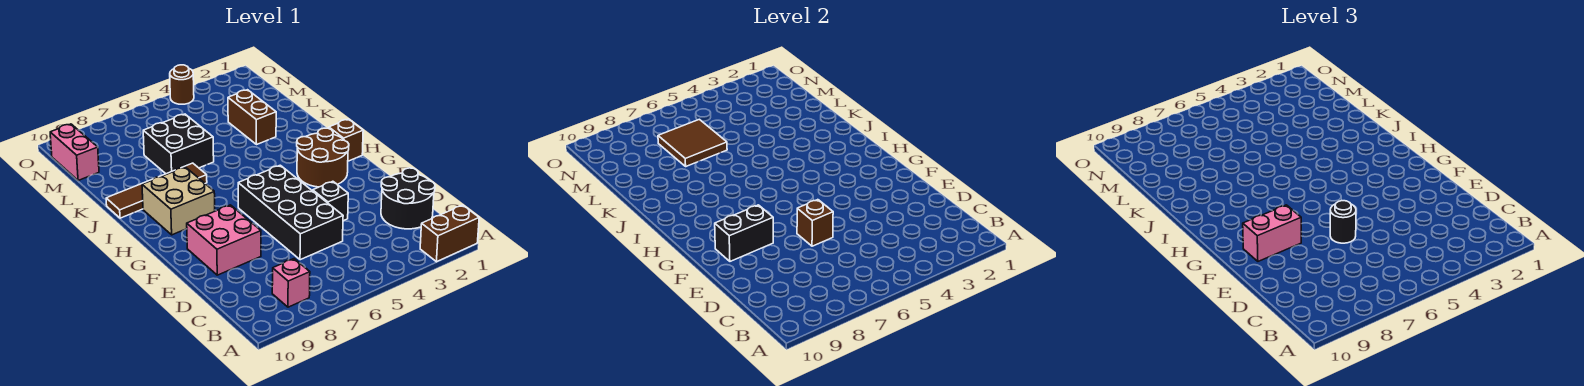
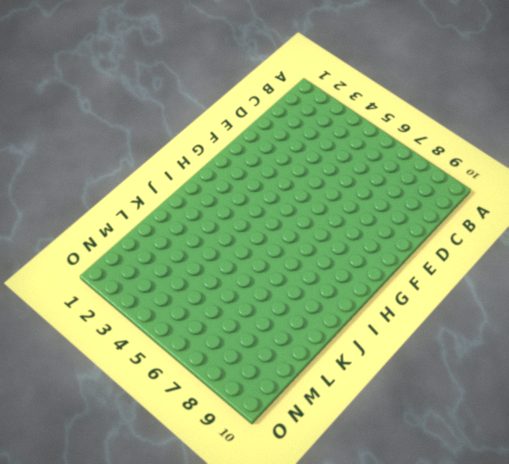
none -> brown 1x2 brick [420,205,479,262]
none -> pink 1x1 brick [272,259,310,307]
none -> black 2x2 round brick [381,168,435,229]

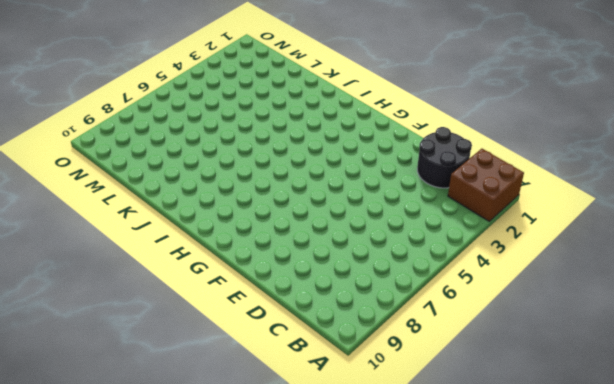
brown 2x2 brick [448,149,524,221] -> brown 1x2 brick [420,205,479,262]
none -> pink 1x1 brick [272,259,310,307]
none -> black 2x4 brick [238,165,343,260]
none -> black 1x1 brick [313,181,348,221]

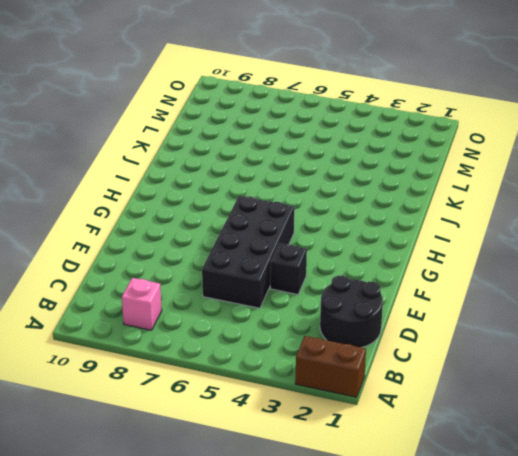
none -> pink 2x2 brick [187,205,261,275]
none -> brown 2x2 round brick [297,128,349,187]
none -> brown 1x1 brick [329,119,363,161]

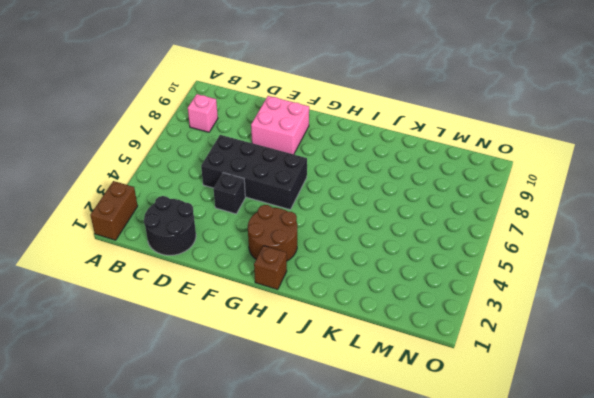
none -> tan 2x2 brick [142,167,215,235]
none -> brown 1x4 tile [106,163,207,218]
none -> brown 1x2 brick [228,90,276,144]

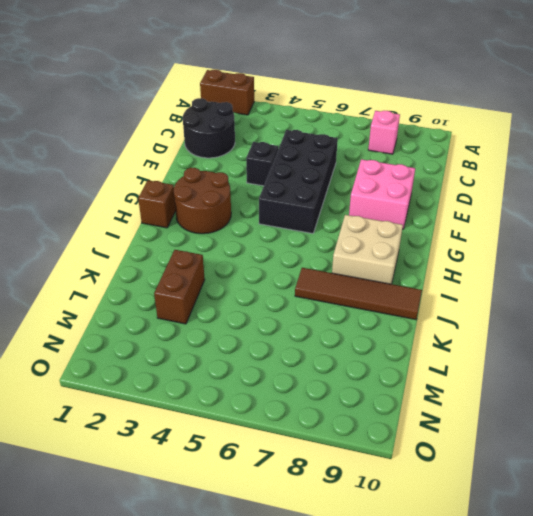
none -> black 2x2 brick [143,114,214,174]
none -> pink 1x2 brick [50,124,99,181]
none -> brown 1x1 round brick [170,65,194,104]

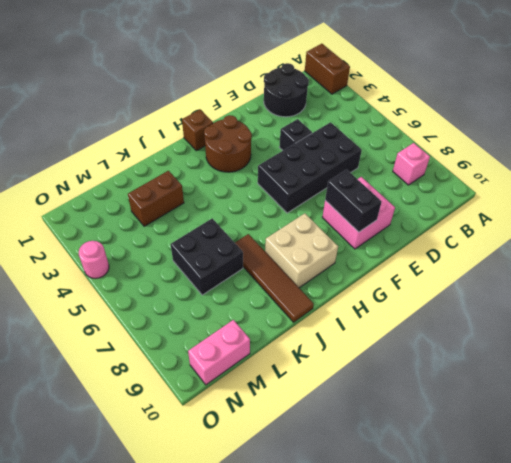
pink 1x1 round brick [79,241,109,279] -> brown 1x1 round brick [170,65,194,104]
none -> brown 1x1 brick [797,200,833,246]
none -> brown 2x2 tile [658,119,727,166]
none -> black 1x1 round brick [1330,201,1356,243]

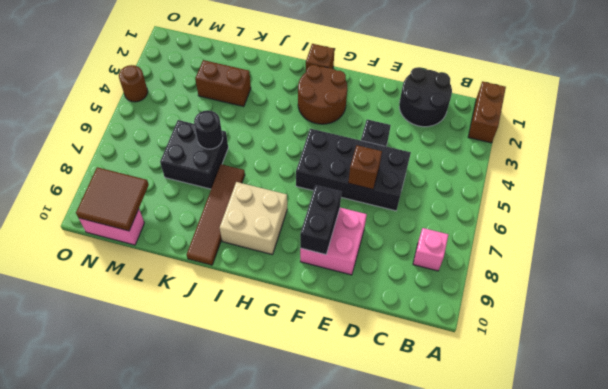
black 1x1 round brick [194,110,223,149] -> black 1x1 round brick moved to [1330,201,1356,243]
brown 2x2 tile [76,167,149,231] -> brown 2x2 tile moved to [658,119,727,166]
none -> pink 1x2 brick [1243,205,1301,261]

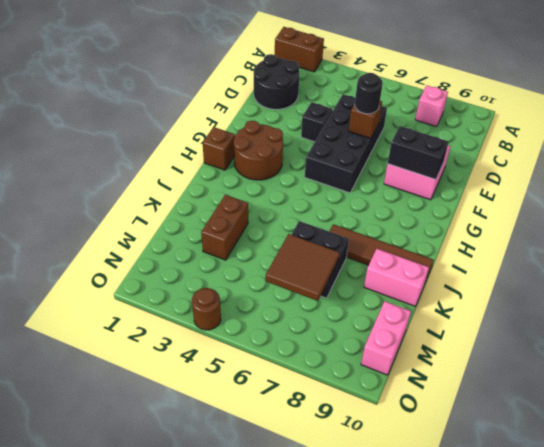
pink 1x2 brick [364,249,429,306] -> pink 1x2 brick moved to [1243,205,1301,261]
none -> tan 2x2 brick [142,167,215,235]

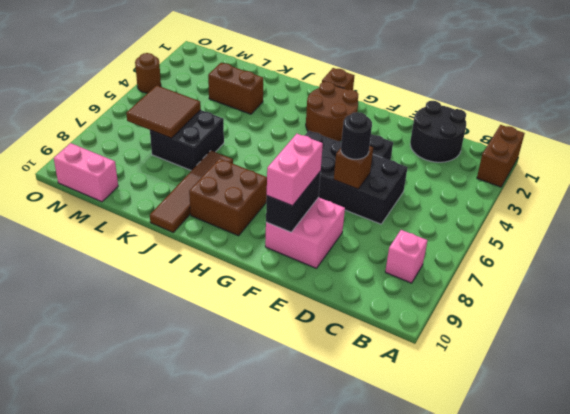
brown 2x2 brick [189,159,267,236] -> tan 2x2 brick [142,167,215,235]

